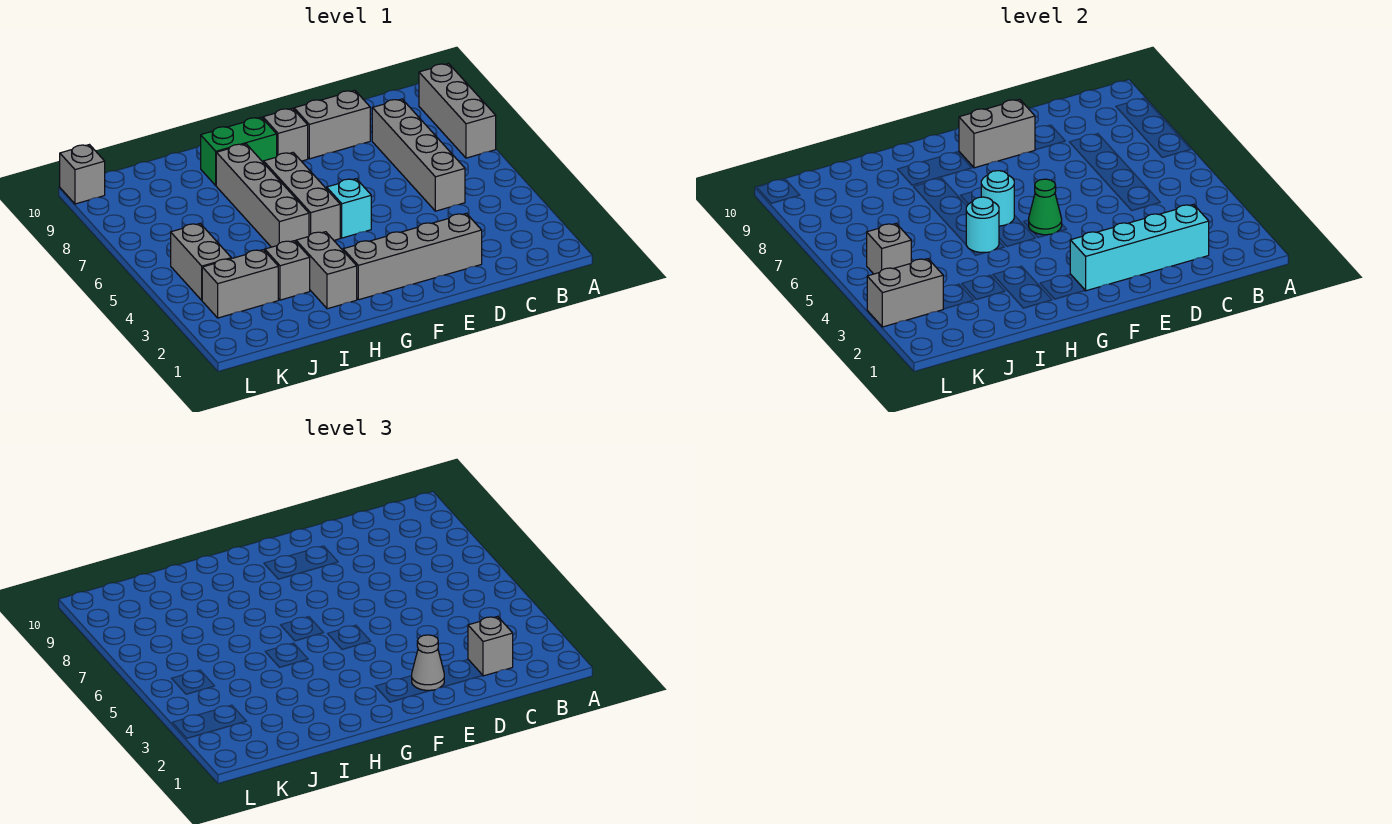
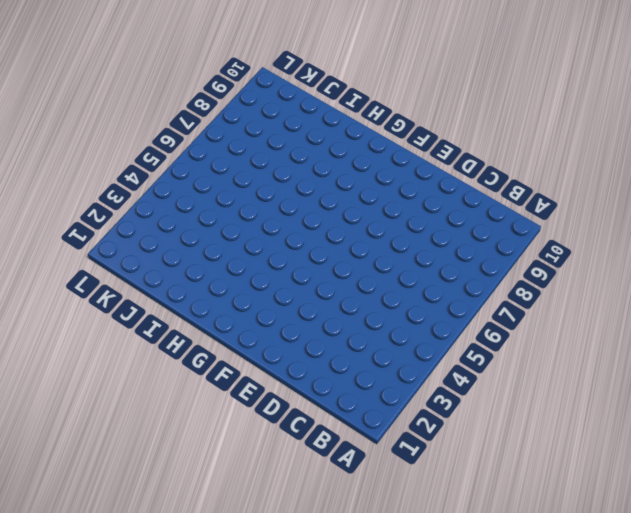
none -> grey 1x3 brick [419,64,496,158]
none -> grey 1x4 brick [372,99,465,211]
none -> grey 1x4 brick [343,213,482,300]

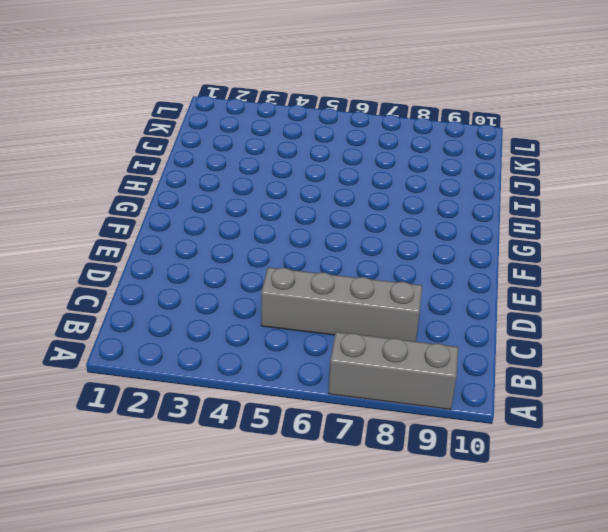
none -> grey 1x4 brick [343,213,482,300]
none -> grey 1x2 brick [294,90,370,159]
none -> cyan 1x1 brick [327,179,371,238]

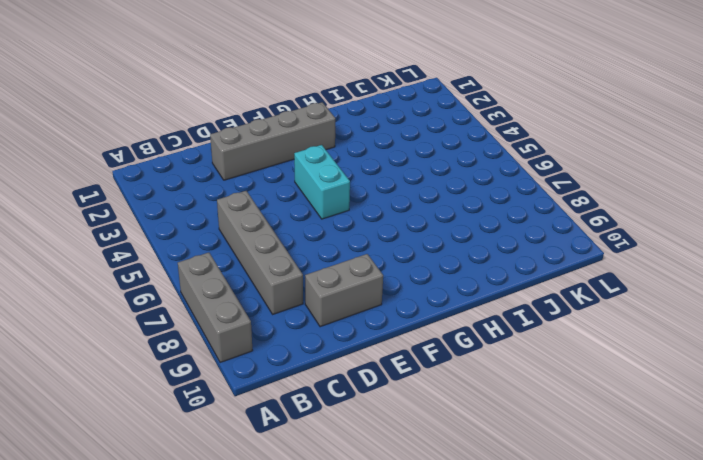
cyan 1x2 brick [294,145,350,219] -> cyan 1x1 brick [327,179,371,238]
none -> grey 1x1 brick [263,108,308,161]
none -> grey 1x3 brick [264,153,340,240]
none -> green 1x2 brick [201,117,277,185]

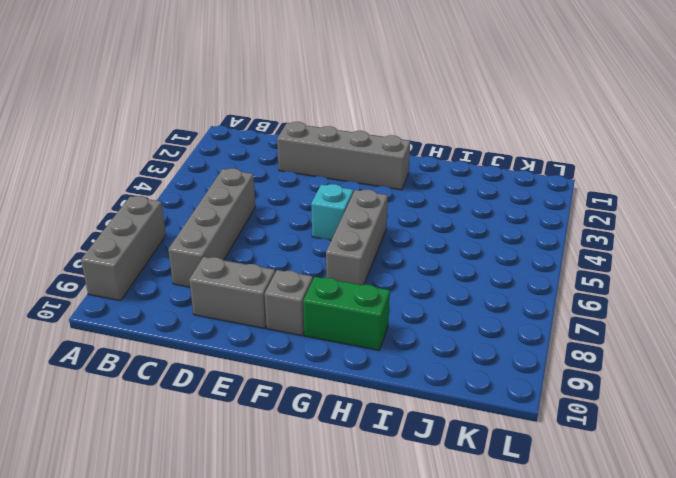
none -> grey 1x2 brick [296,232,357,309]
none -> grey 1x4 brick [216,144,309,247]
none -> grey 1x1 brick [265,241,310,300]

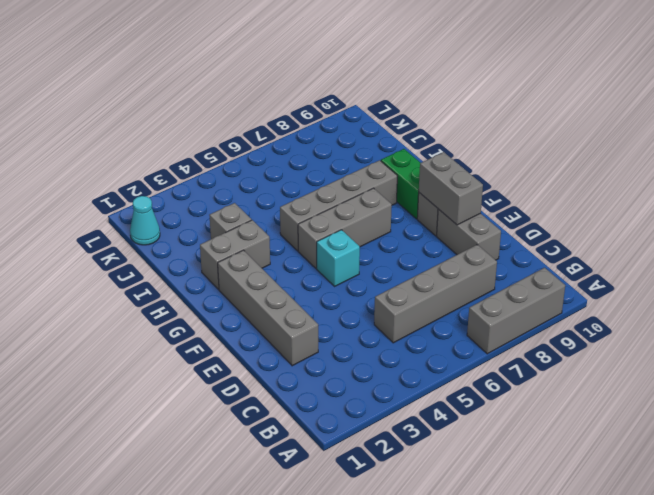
cyan 1x1 cone [130,196,160,245] -> none
none -> grey 1x2 brick [202,250,278,318]
none -> grey 1x2 brick [171,224,231,300]
none -> grey 1x1 brick [60,145,105,204]

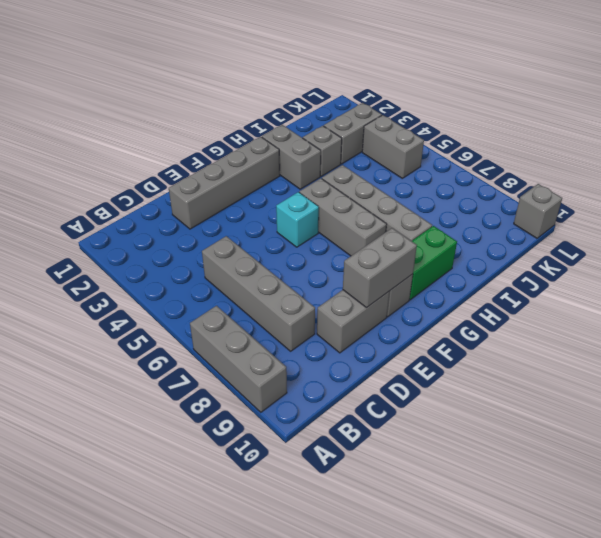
none -> cyan 1x4 brick [1070,205,1209,291]
none -> green 1x1 cone [1029,179,1062,235]
none -> cyan 1x1 round brick [981,171,1014,226]

